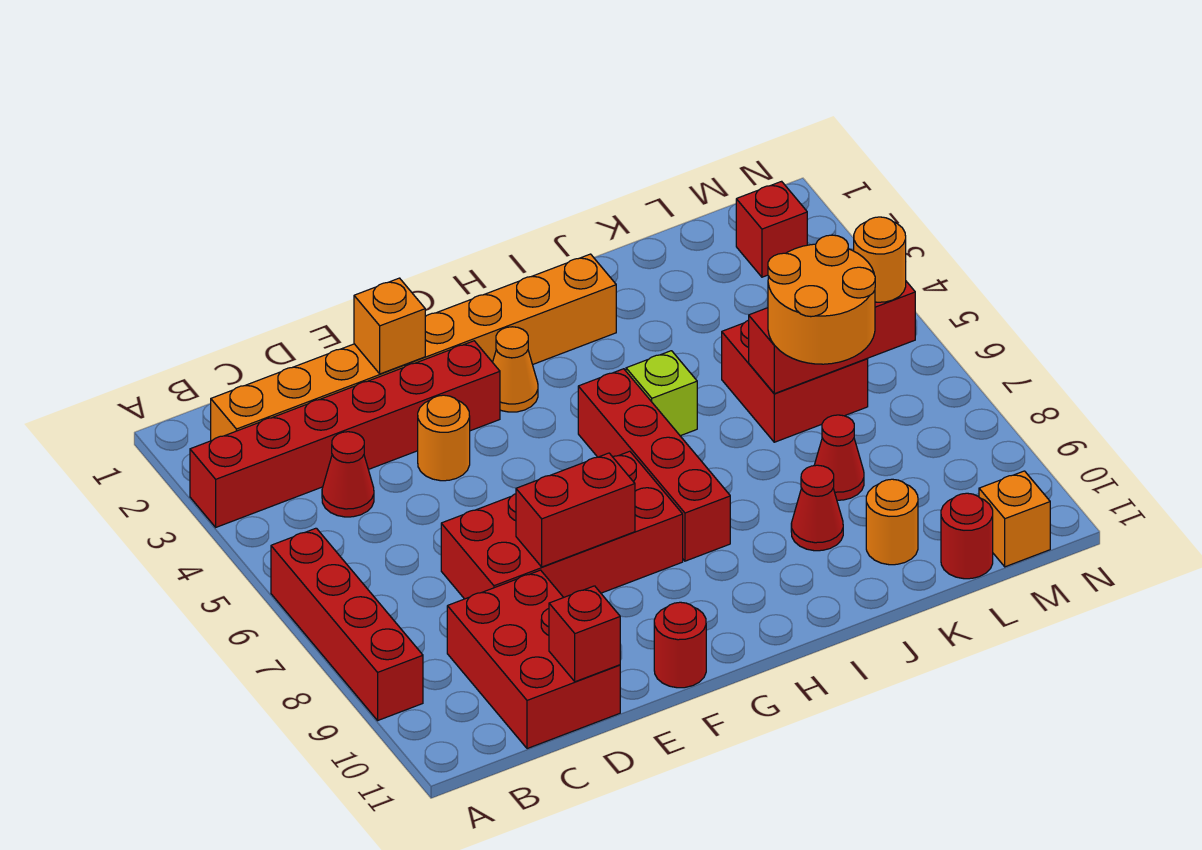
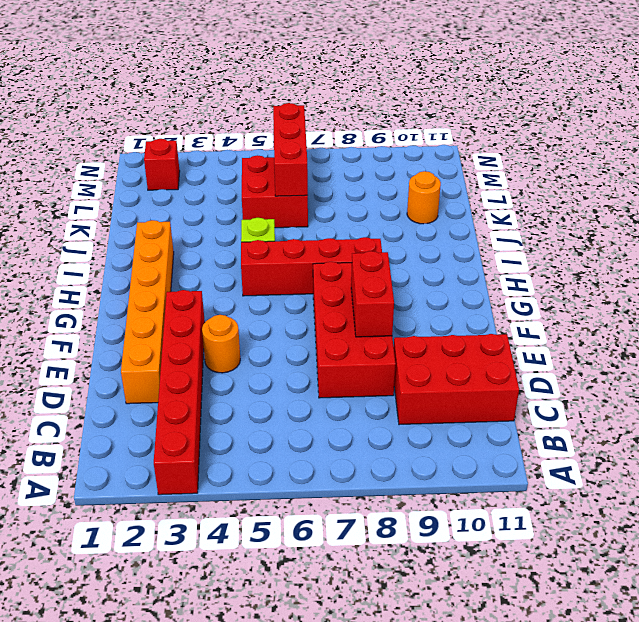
orange 1x6 brick [121,220,174,404] -> orange 1x8 brick [211,254,616,441]
none -> red 1x4 brick [271,528,423,720]
none -> red 1x1 cone [322,432,374,517]
none -> red 1x1 round brick [654,602,706,688]

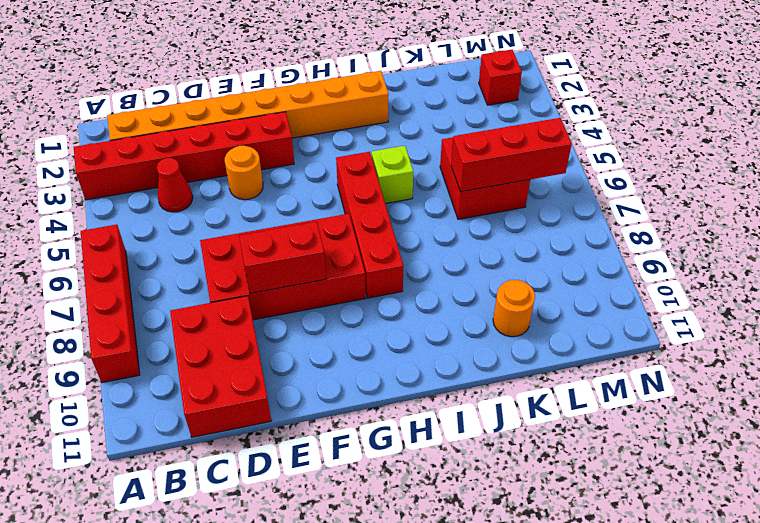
none -> red 1x1 round brick [654,602,706,688]
none -> orange 1x1 cone [493,327,538,412]
none -> red 1x1 cone [791,465,843,551]

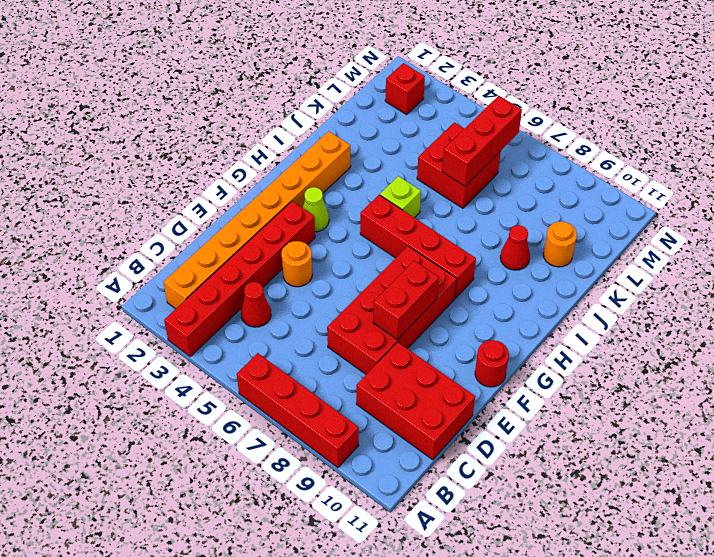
lime 1x1 cone [303,187,329,232] -> orange 1x1 cone [493,327,538,412]
none -> red 1x1 cone [814,415,864,500]
none -> red 1x1 round brick [941,493,993,579]
none -> orange 1x1 brick [979,471,1050,567]

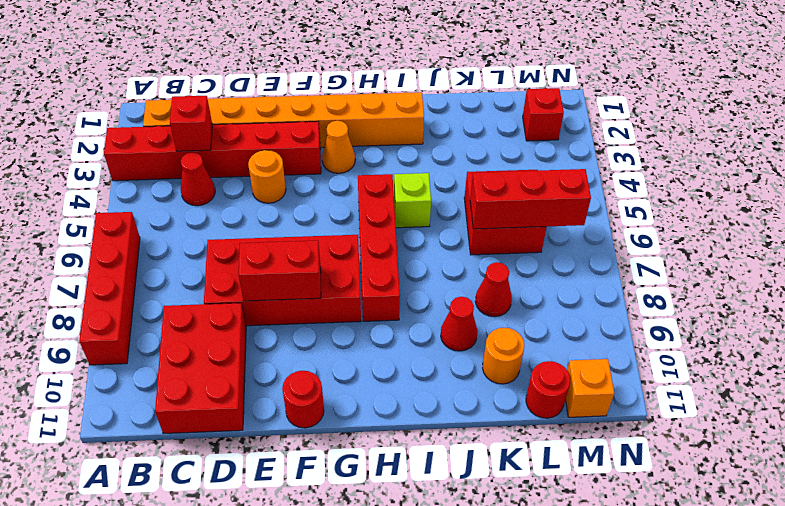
red 1x1 brick [170,96,212,151] -> red 1x1 brick moved to [549,586,620,682]
none -> orange 1x1 brick [354,278,425,374]
none -> orange 2x2 round brick [768,235,875,364]
none -> orange 1x1 round brick [854,217,906,302]

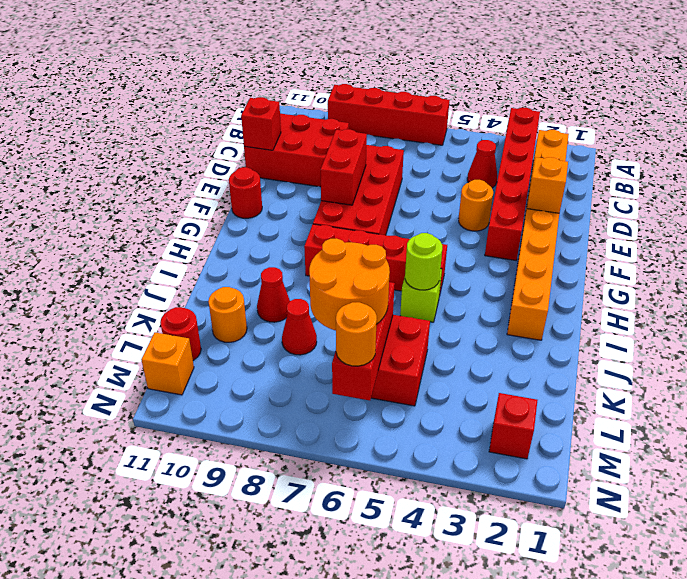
lime 1x1 round brick [405,233,442,290] -> none
none -> orange 1x1 cone [493,327,538,412]

